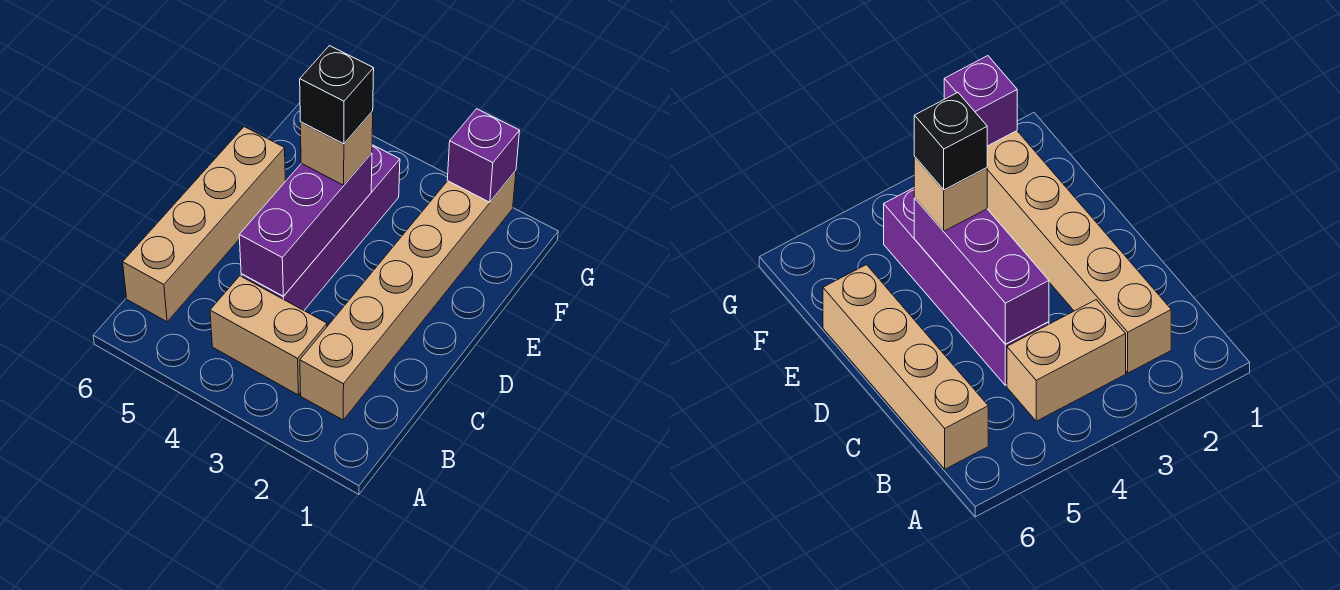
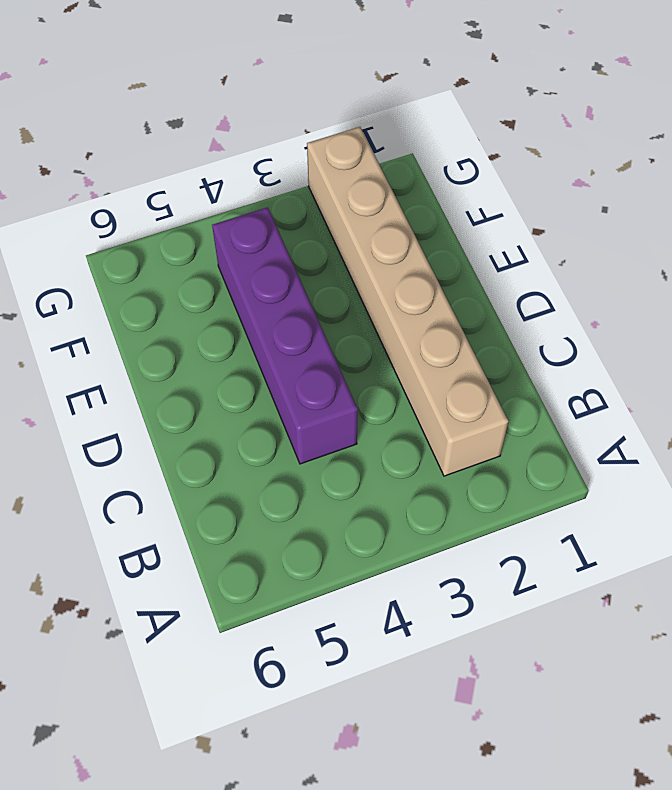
none -> tan 1x2 brick [210,276,327,395]
none -> tan 1x4 brick [123,127,285,322]

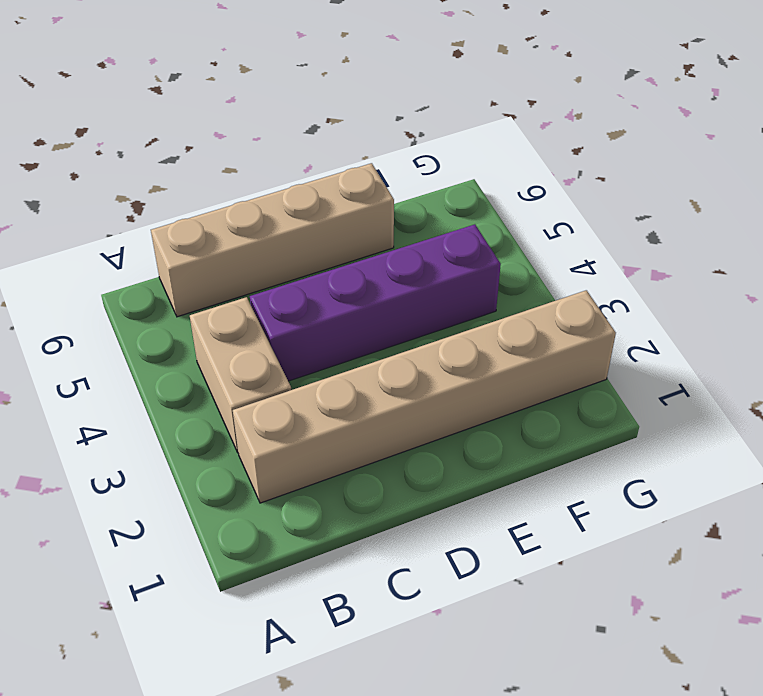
none -> purple 1x3 brick [239,153,372,296]
none -> purple 1x1 brick [447,109,520,202]

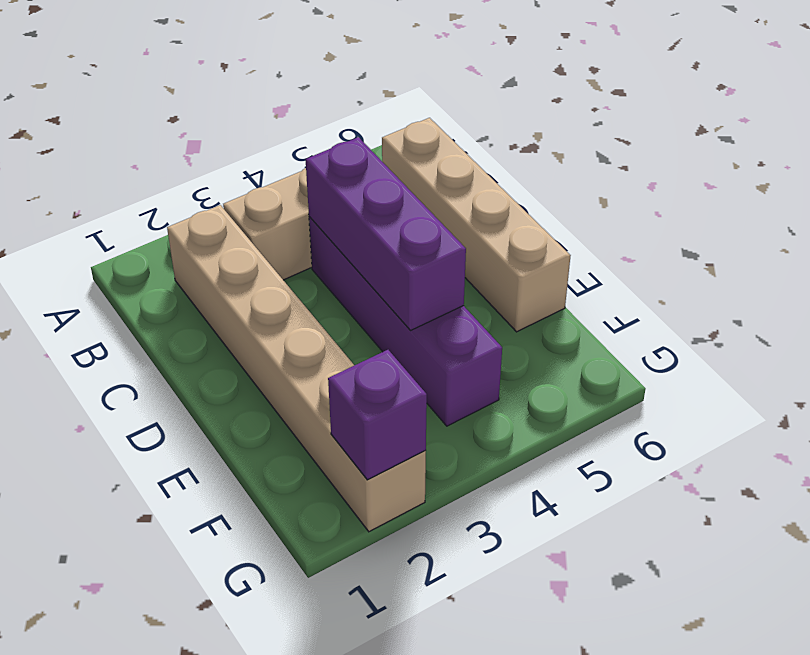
none -> tan 1x1 brick [300,111,373,185]
none -> black 1x1 brick [300,46,374,144]

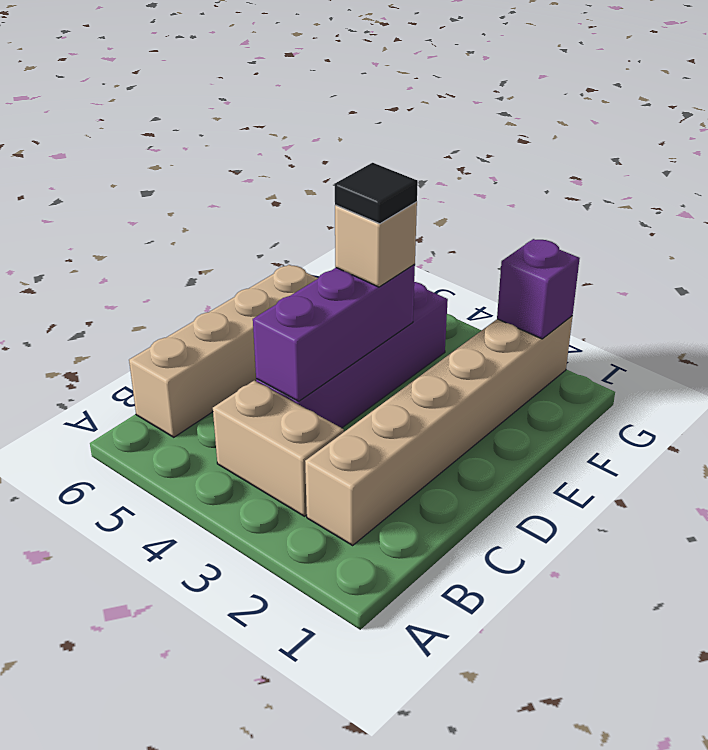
black 1x1 tile [335,163,418,224] -> black 1x1 brick [300,46,374,144]

